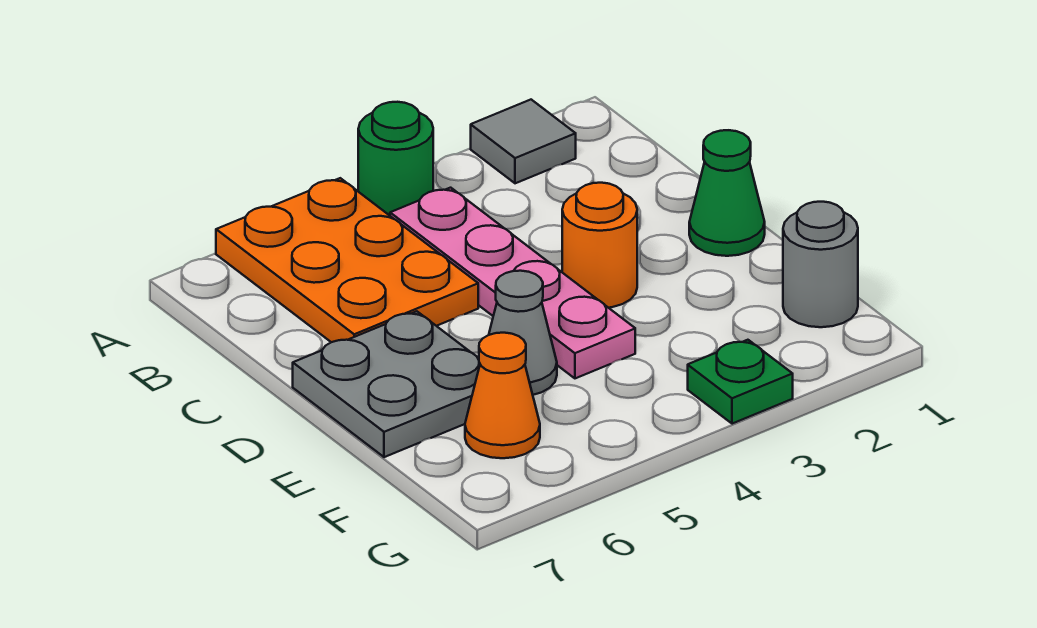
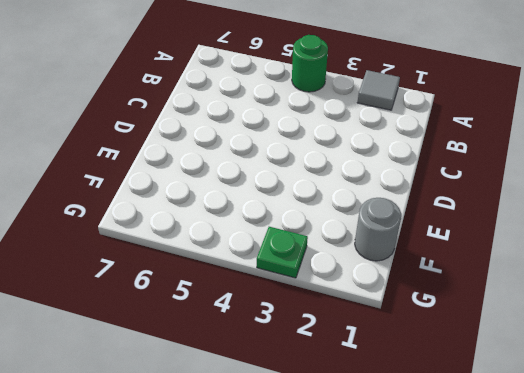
none -> orange 2x3 plate [216,178,478,342]
none -> pink 1x4 plate [390,188,635,378]

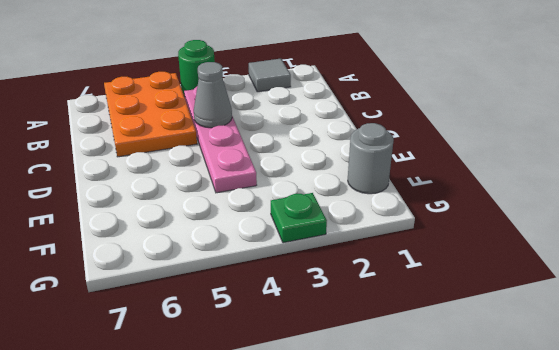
grey 1x1 cone [194,62,232,128] -> grey 1x1 cone moved to [489,271,557,395]
none -> green 1x1 cone [689,130,765,256]
none -> orange 1x1 round brick [562,183,637,308]

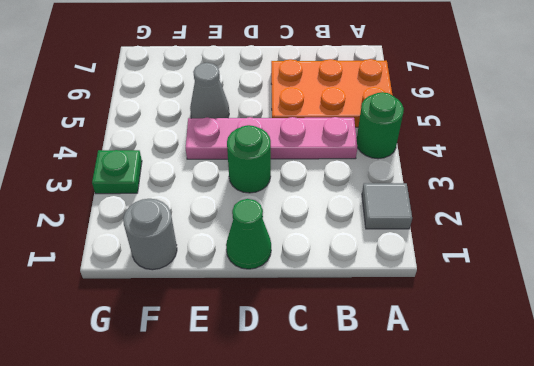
green 1x1 round brick [227,125,271,193] -> orange 1x1 round brick [562,183,637,308]
none -> grey 2x2 plate [293,311,480,457]
none -> orange 1x1 cone [465,333,540,458]

